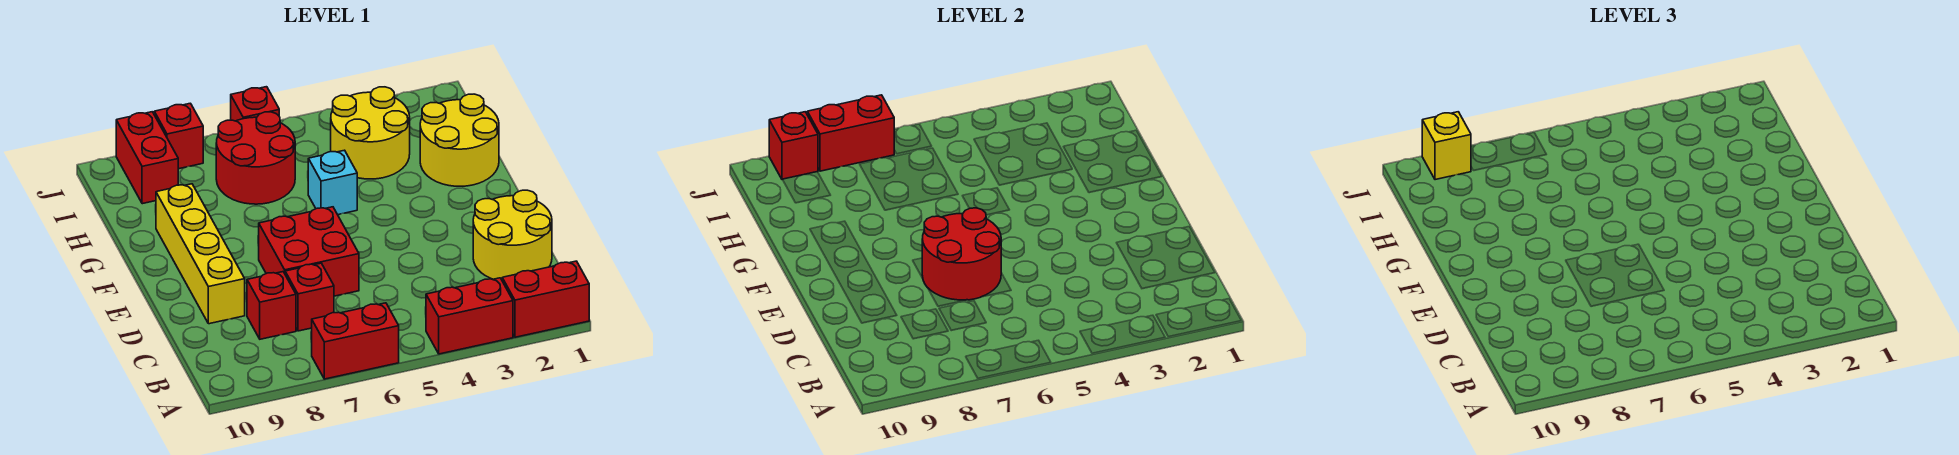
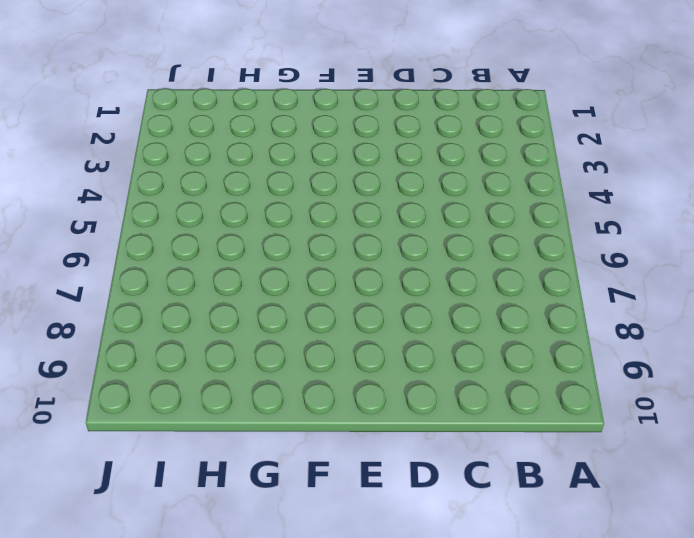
none -> red 1x2 brick [502,261,589,337]
none -> red 1x2 brick [426,278,513,354]
none -> red 1x2 brick [312,303,399,379]

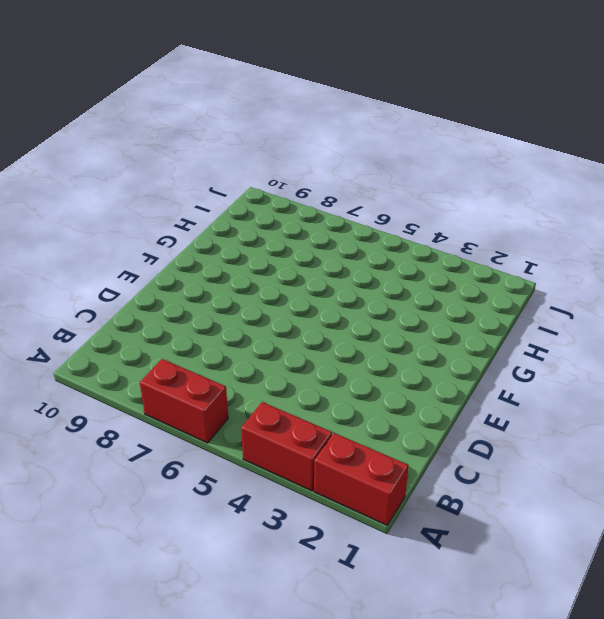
none -> yellow 2x2 round brick [473,190,552,280]
none -> red 1x1 brick [285,263,334,331]
none -> red 1x1 brick [247,272,296,339]

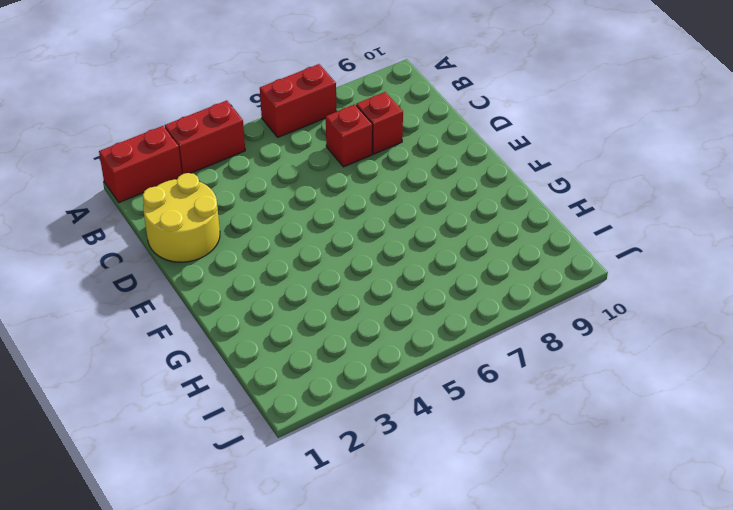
none -> red 2x2 brick [259,207,359,296]
none -> yellow 1x4 brick [156,184,245,324]
none -> yellow 2x2 round brick [420,94,499,186]

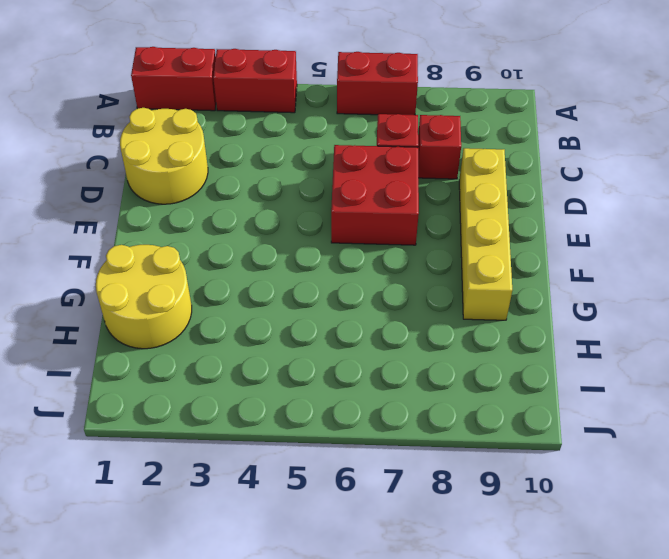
none -> cyan 1x1 brick [308,150,357,215]
none -> yellow 2x2 round brick [331,87,410,179]
none -> red 2x2 round brick [216,112,295,204]

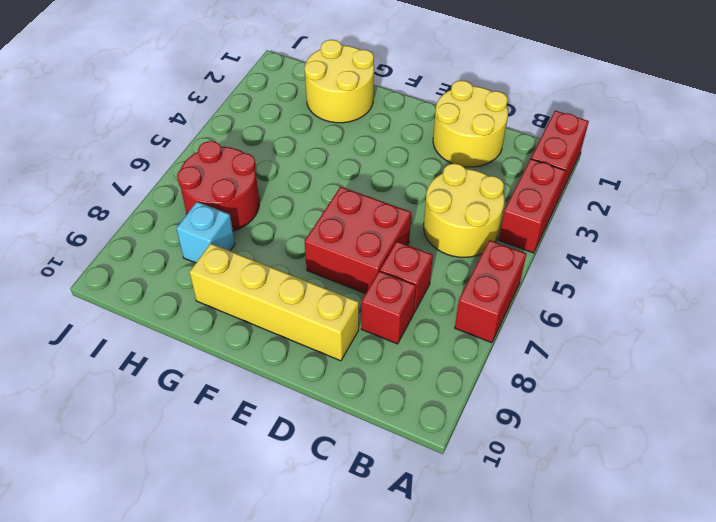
yellow 2x2 round brick [424,163,504,257] -> yellow 2x2 round brick moved to [331,87,410,179]
cyan 1x1 brick [176,202,235,263] -> cyan 1x1 brick moved to [308,150,357,215]
none -> red 1x2 brick [116,112,178,204]
none -> red 1x1 brick [231,87,279,121]
none -> red 1x1 brick [154,103,203,169]

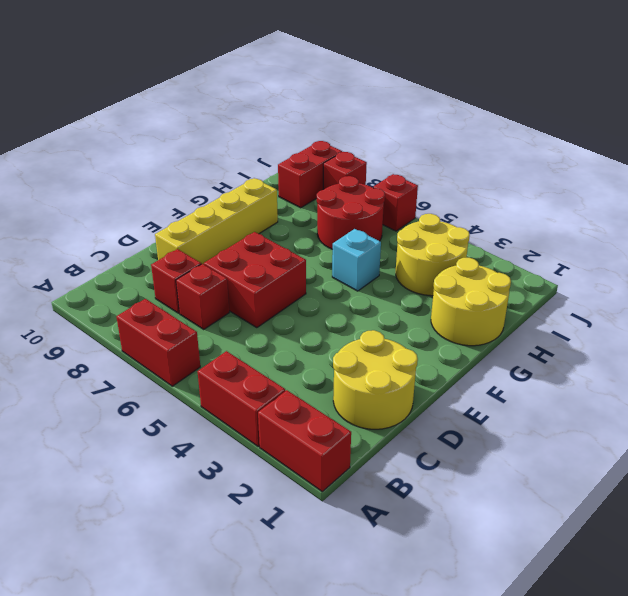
none -> red 2x2 round brick [922,208,1001,300]
none -> red 1x2 brick [807,95,895,171]
none -> red 1x1 brick [769,112,818,180]

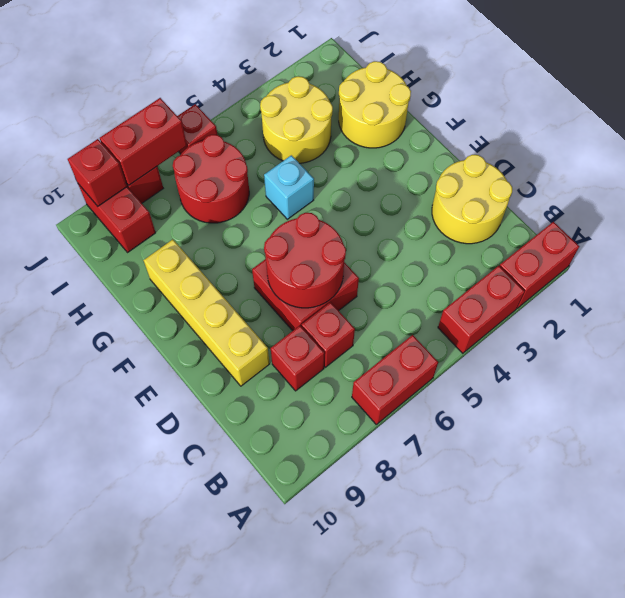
none -> yellow 1x1 brick [1422,112,1471,180]

